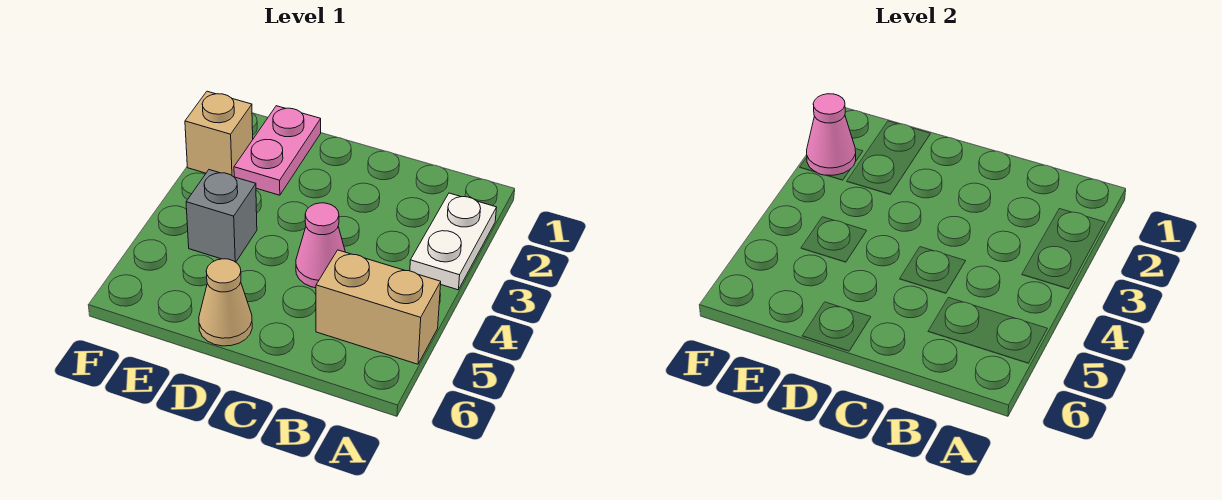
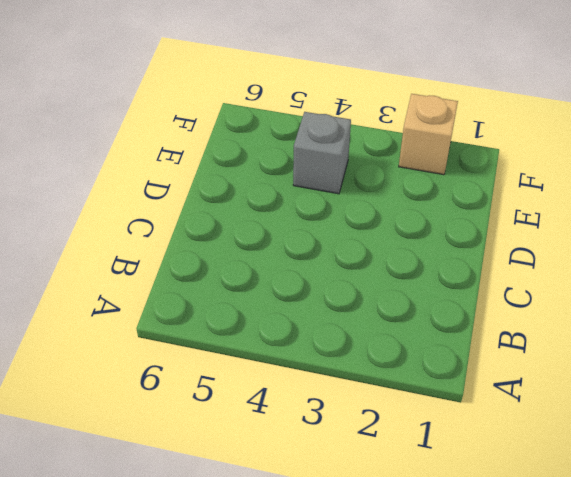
none -> white 1x2 plate [410,193,497,290]
none -> tan 1x2 brick [316,250,441,364]

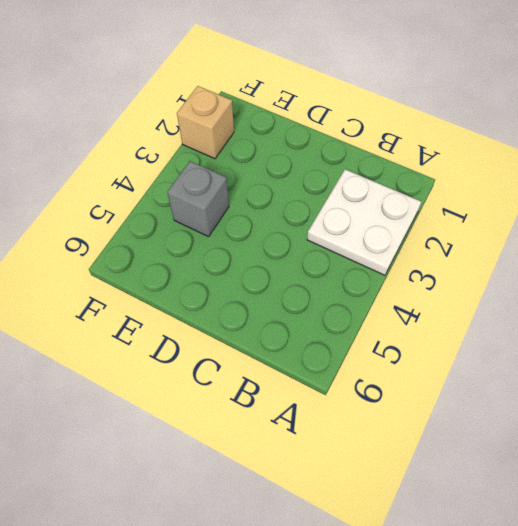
white 2x2 plate [307,169,421,275] -> white 1x2 plate [410,193,497,290]
none -> tan 1x2 brick [316,250,441,364]
none -> pink 1x1 cone [296,203,345,288]

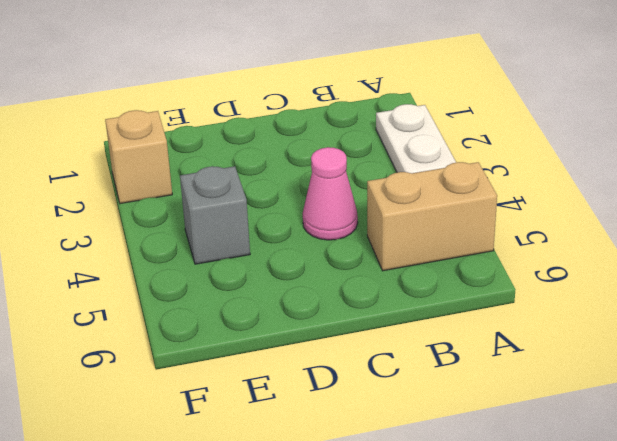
none -> tan 1x1 cone [199,259,252,346]
none -> pink 1x2 plate [234,106,321,195]

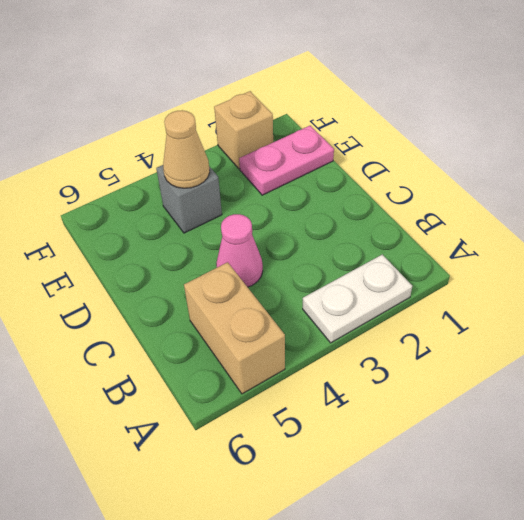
tan 1x1 cone [163,110,210,188] -> tan 1x1 cone moved to [199,259,252,346]
none -> pink 1x1 cone [807,94,856,175]

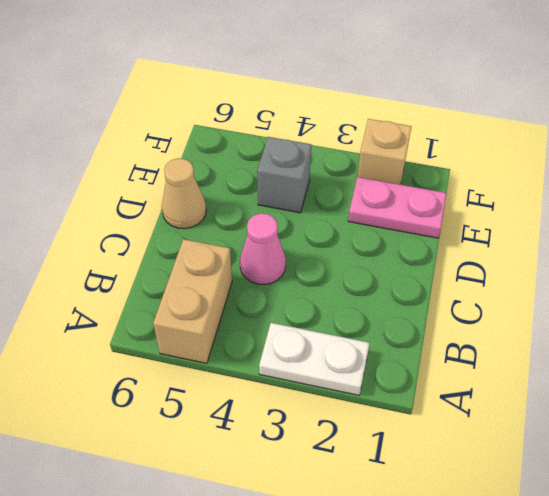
none -> pink 1x1 cone [807,94,856,175]

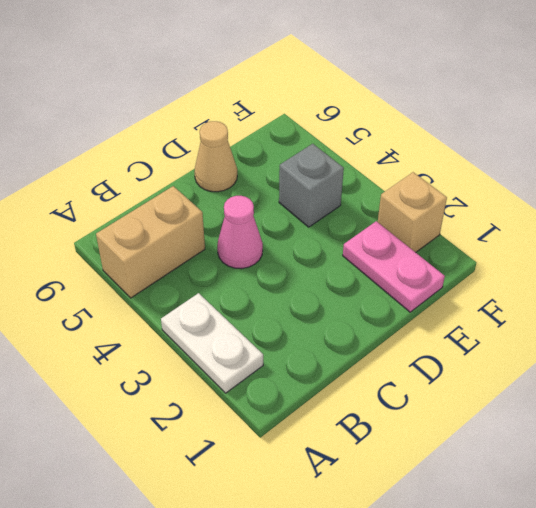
none -> pink 1x1 cone [807,94,856,175]

